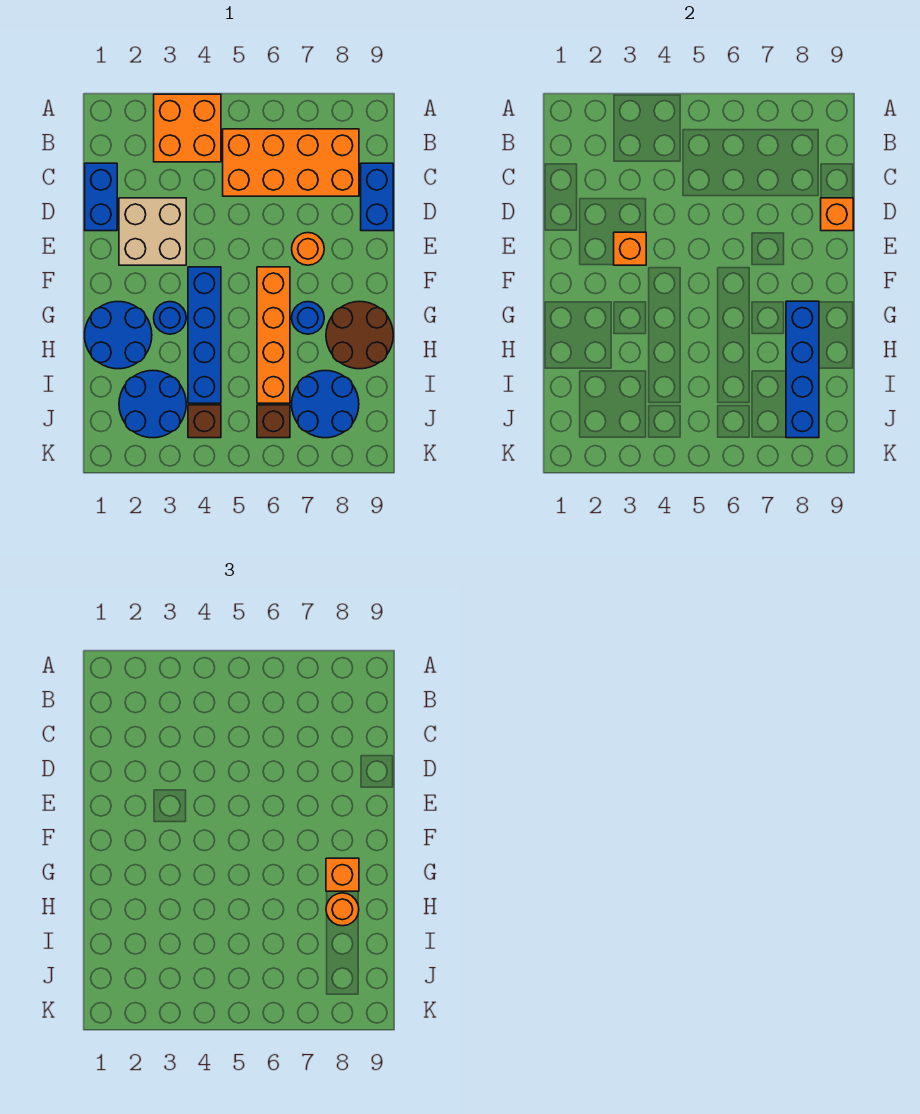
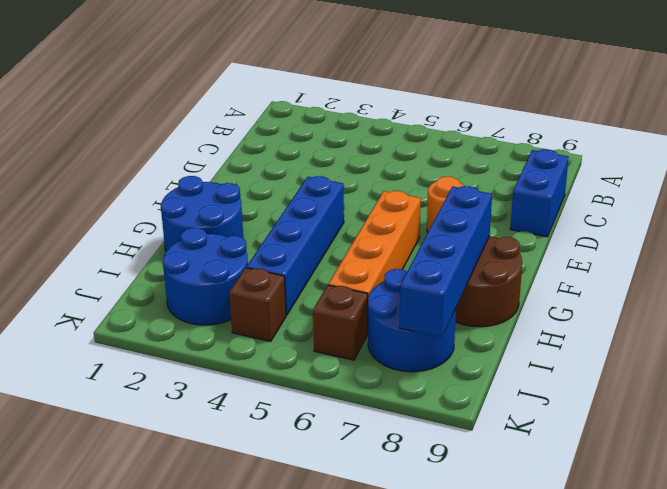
none -> orange 2x2 brick [154,94,221,162]
none -> orange 2x4 brick [223,129,359,196]
none -> blue 1x2 brick [85,163,117,231]

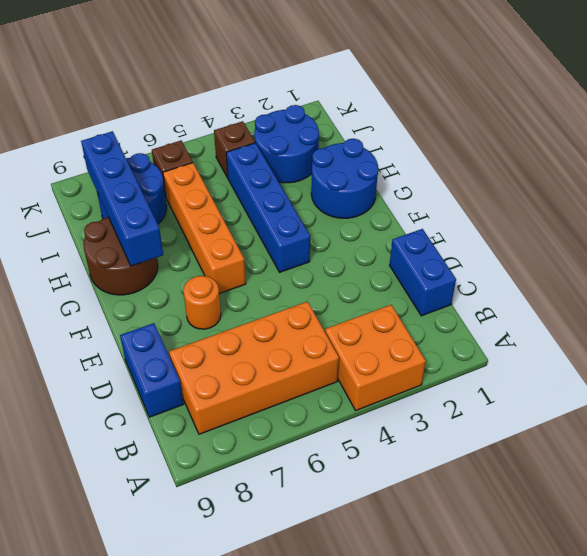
none -> tan 2x2 brick [119,198,186,265]
none -> blue 1x1 round brick [154,302,186,334]
none -> blue 1x1 round brick [292,302,324,334]

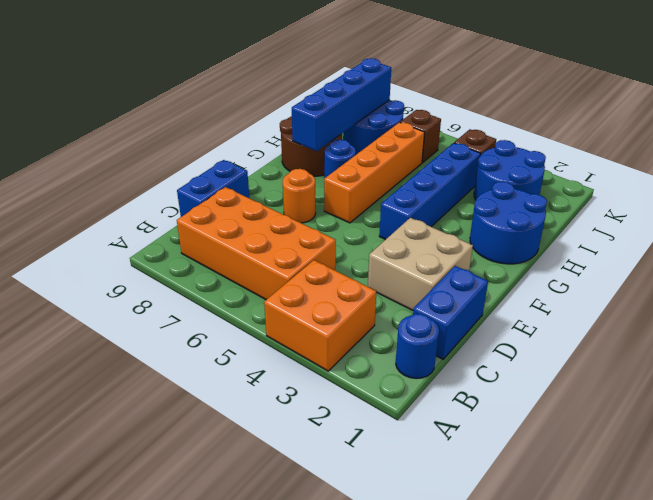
blue 1x1 round brick [396,314,439,379] -> blue 1x1 round brick moved to [154,302,186,334]
none -> orange 1x1 brick [821,198,853,231]
none -> orange 1x1 brick [614,232,646,265]
none -> orange 1x1 brick [326,858,359,891]

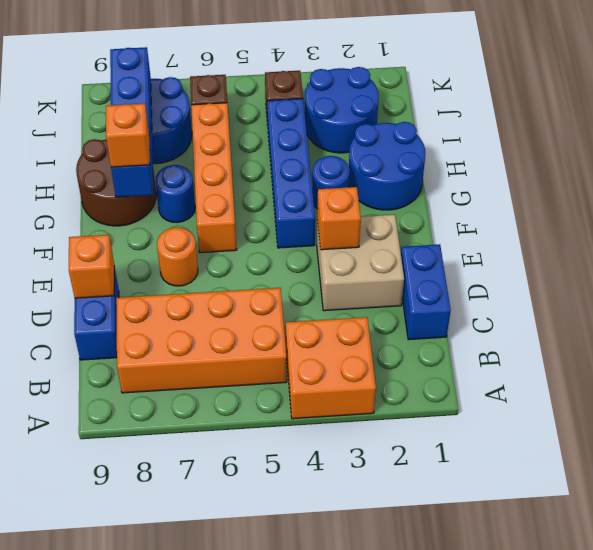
none -> orange 1x1 round brick [326,893,359,926]

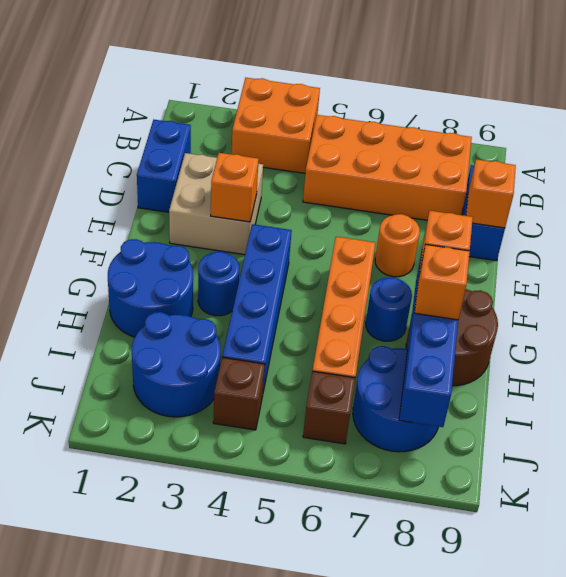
orange 1x1 brick [415,244,470,320] -> orange 1x1 round brick [326,893,359,926]

